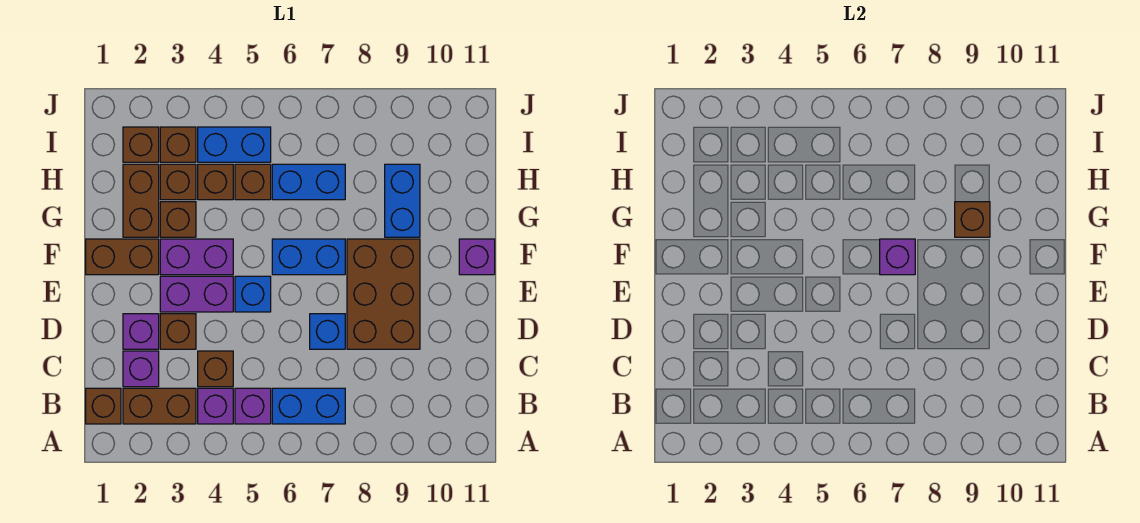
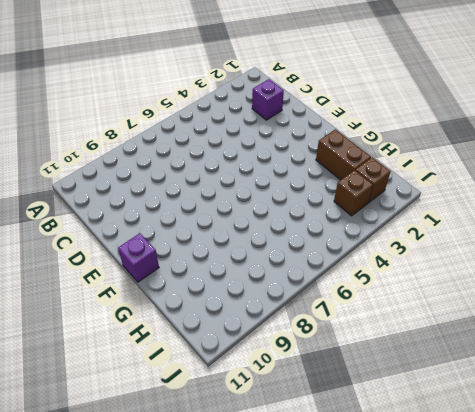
none -> brown 1x1 brick [86,388,121,424]
none -> brown 1x2 brick [123,388,196,424]
none -> purple 1x1 brick [198,388,233,424]

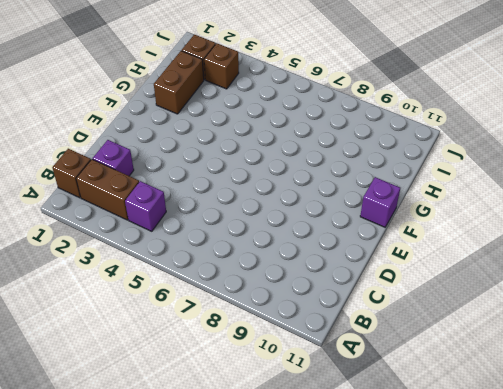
none -> purple 1x1 brick [235,388,271,424]
none -> blue 1x2 brick [272,388,345,424]
none -> brown 1x1 brick [198,351,233,387]

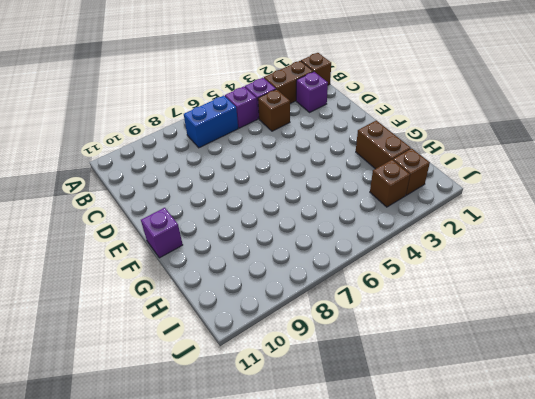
none -> purple 1x1 brick [123,314,159,349]
none -> brown 1x1 brick [160,314,196,349]
none -> blue 1x1 brick [310,314,345,349]

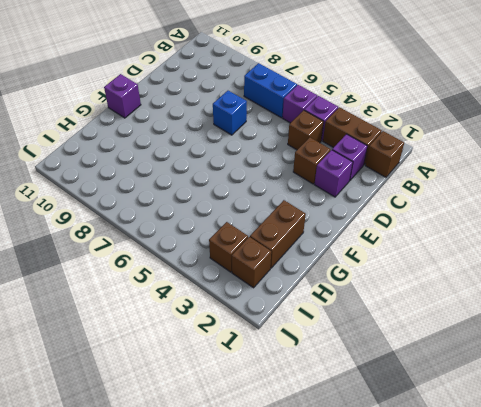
none -> brown 2x3 brick [347,239,420,349]
none -> purple 1x2 brick [160,276,233,312]
none -> blue 1x1 brick [235,276,271,312]

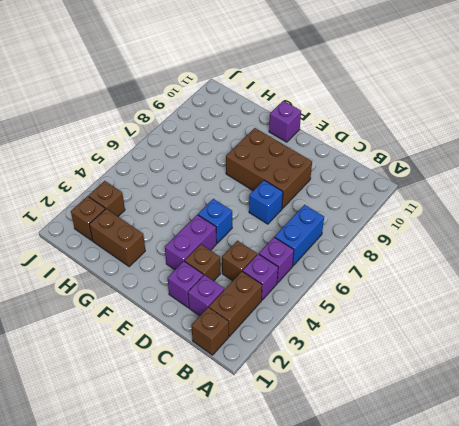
none -> brown 1x2 brick [86,239,159,275]
none -> purple 1x2 brick [160,239,233,275]
none -> blue 1x2 brick [272,239,345,275]

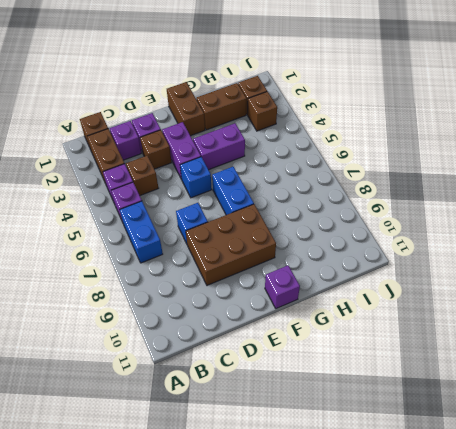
purple 1x2 brick [193,123,245,170] -> purple 1x2 brick turned to [160,239,233,275]
none -> brown 1x1 brick [160,202,196,237]
none -> blue 1x2 brick [385,164,420,237]
none -> brown 1x1 brick [160,164,196,200]

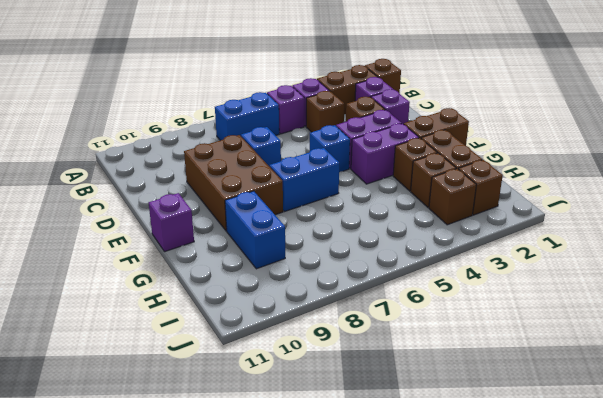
none -> brown 1x1 brick [198,164,233,200]
none -> brown 1x1 brick [235,164,271,200]
none -> blue 1x2 brick [272,164,345,200]

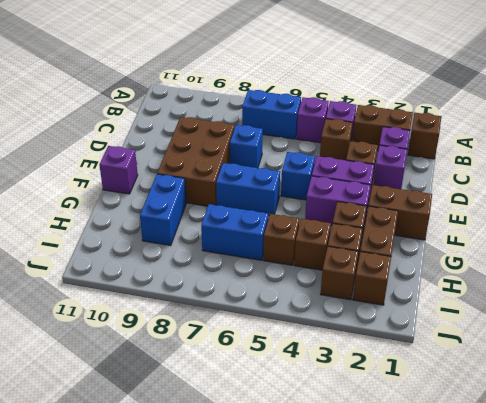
none -> blue 1x2 brick [198,127,271,162]
none -> purple 1x1 brick [880,239,915,275]
none -> brown 1x1 brick [955,202,990,237]

